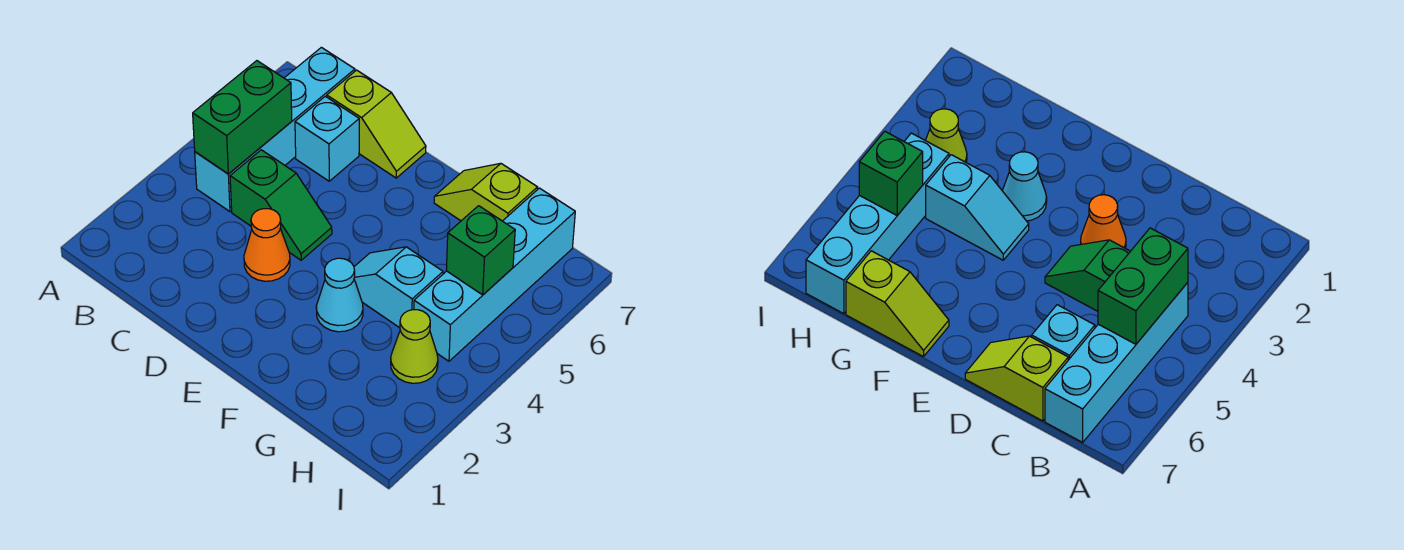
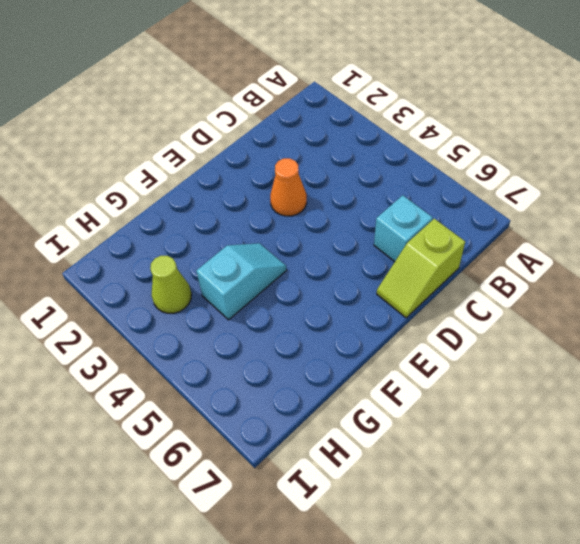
none -> cyan 1x4 brick [195,47,355,212]
none -> green 1x2 slope [230,150,332,260]
none -> cyan 1x1 cone [316,258,363,332]

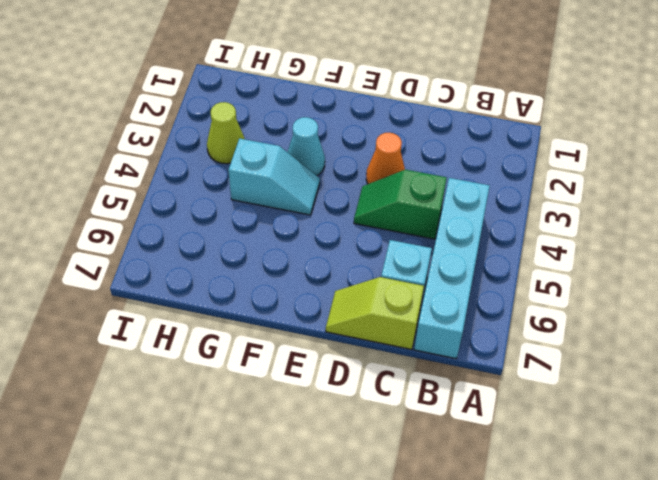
none -> lime 1x2 slope [434,163,538,221]
none -> cyan 1x4 brick [414,188,575,361]
none -> green 1x2 brick [193,61,292,174]

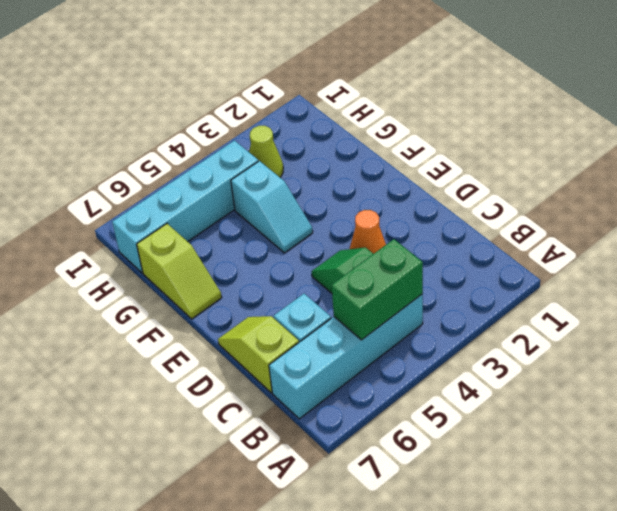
none -> cyan 1x1 cone [316,258,363,332]
none -> green 1x1 brick [446,206,515,295]

